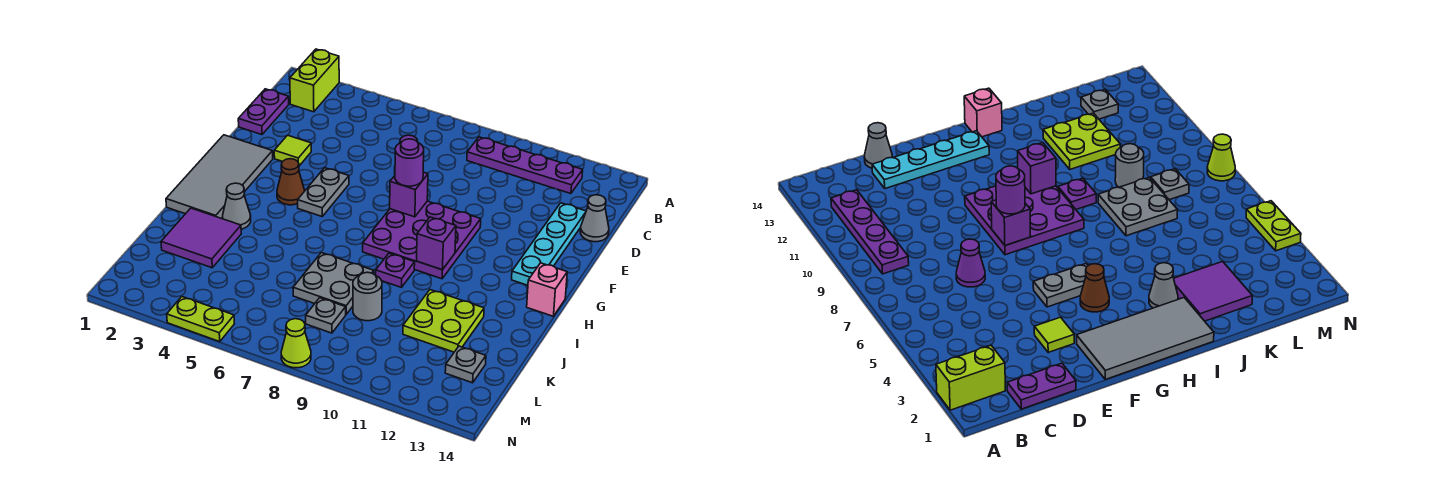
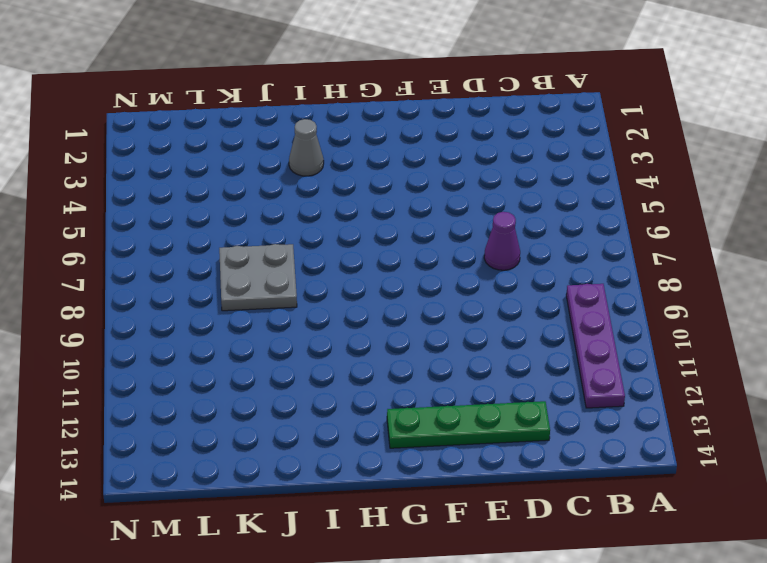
green 1x4 plate [387,401,550,448] -> cyan 1x4 plate [512,203,586,285]
none -> lime 1x2 brick [290,49,339,112]
none -> purple 1x2 plate [238,89,289,134]
none -> grey 1x1 cone [580,195,609,242]

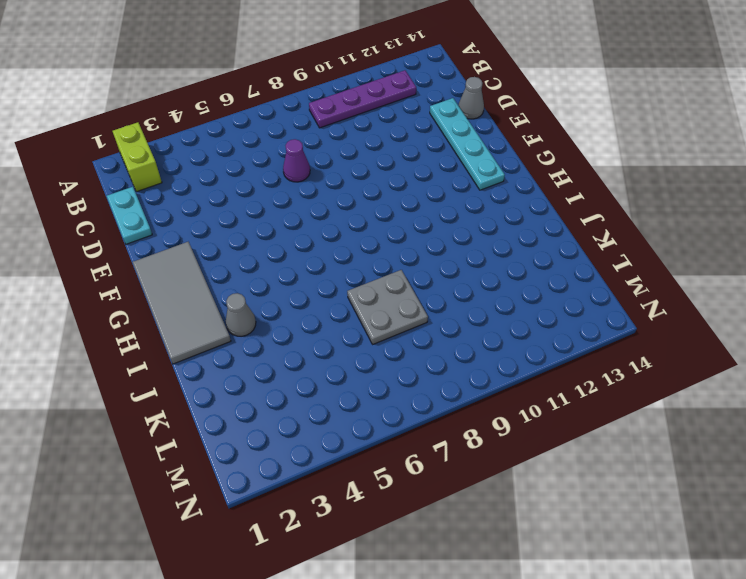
cyan 1x2 plate [107,187,152,244] -> purple 1x2 plate [238,89,289,134]
none -> lime 1x1 tile [274,135,311,166]
none -> grey 1x2 plate [298,168,349,216]
none -> purple 3x3 plate [363,201,481,279]

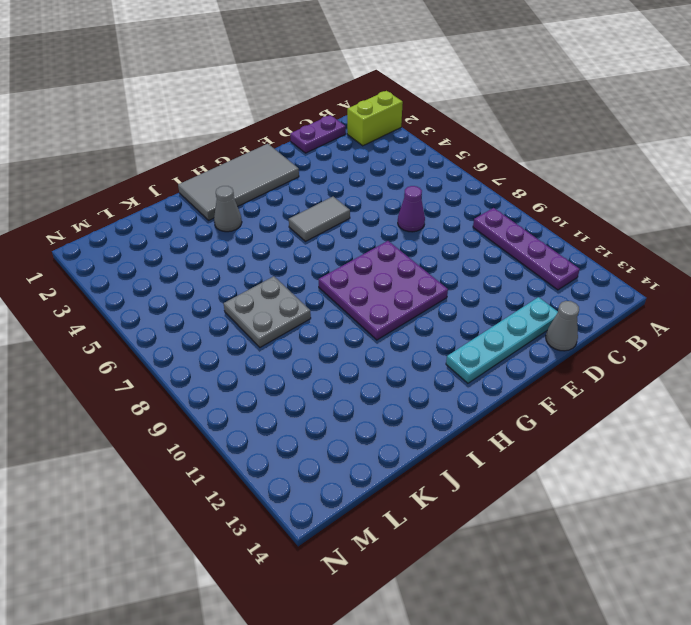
grey 1x2 tile [289,197,350,241] -> grey 1x2 plate [298,168,349,216]
none -> lime 1x1 tile [274,135,311,166]
none -> brown 1x1 cone [277,159,305,205]
none -> pink 1x1 brick [527,263,567,316]

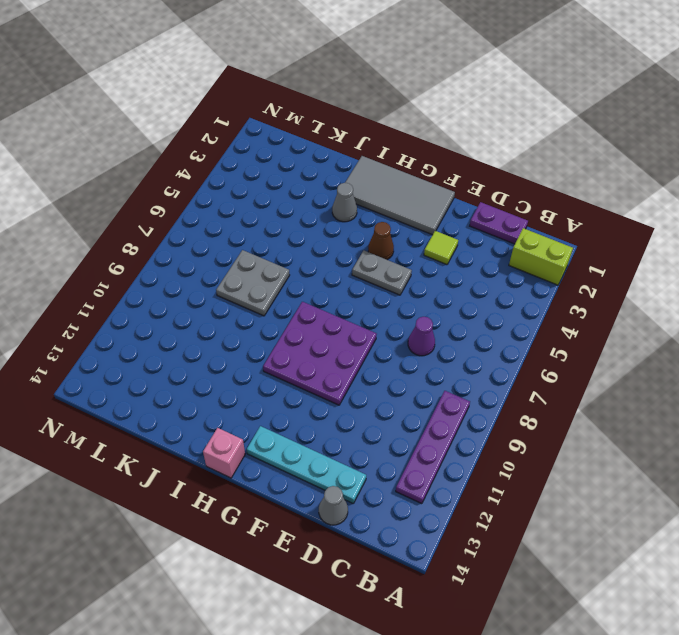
none -> purple 1x1 plate [376,253,415,287]
none -> purple 2x2 tile [161,208,241,268]
none -> lime 2x2 plate [403,290,484,352]

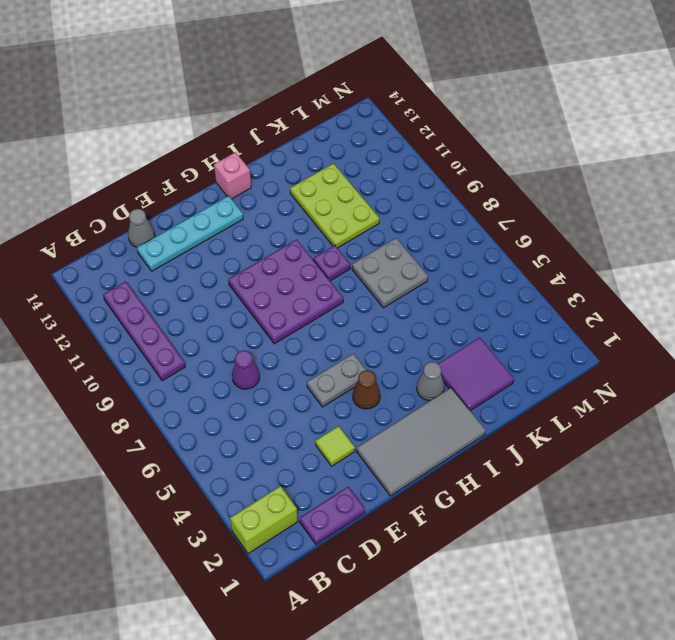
lime 2x3 plate [290,163,379,248] -> lime 2x2 plate [403,290,484,352]
none -> grey 1x1 round brick [353,272,382,321]
none -> grey 1x1 plate [306,298,346,333]
none -> grey 1x1 plate [445,346,486,383]

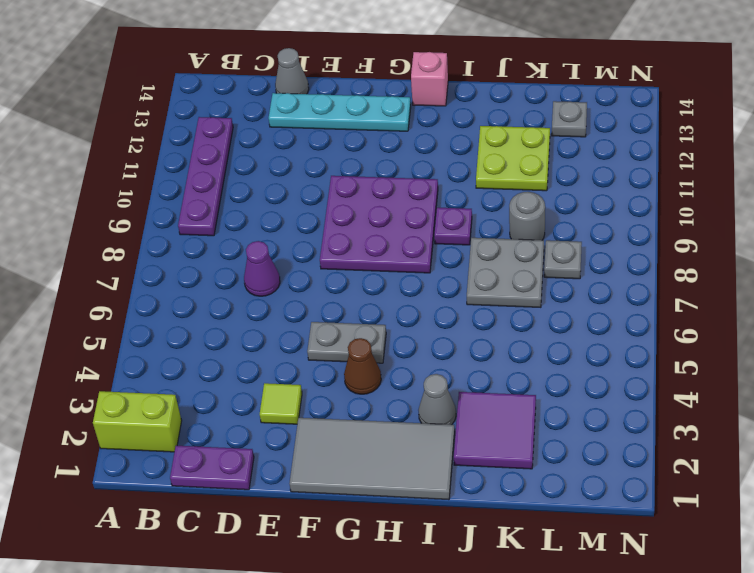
none -> lime 1x2 plate [167,297,234,342]
none -> lime 1x1 cone [281,319,311,368]
none -> purple 1x1 brick [390,172,428,217]

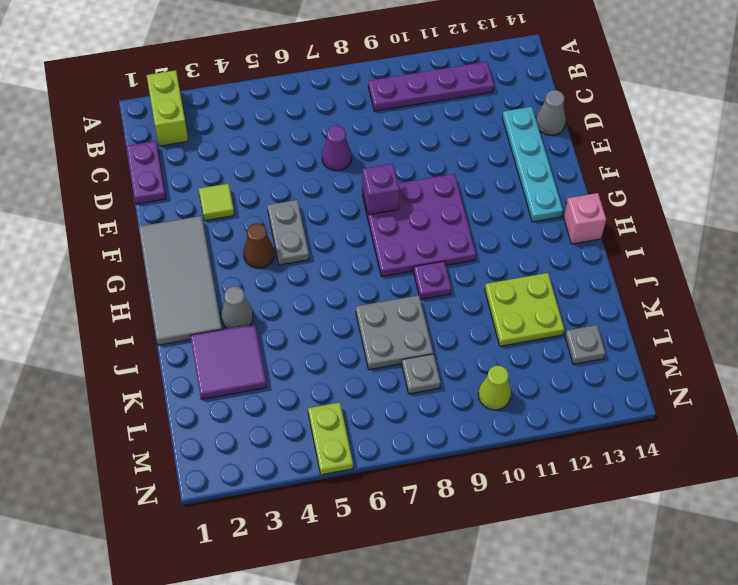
lime 1x2 plate [308,402,353,475] -> lime 1x2 plate turned to [167,297,234,342]
lime 1x1 cone [478,366,511,410] -> lime 1x1 cone moved to [281,319,311,368]
none -> grey 1x1 round brick [353,272,382,321]
none -> purple 1x1 brick [417,217,456,270]
none -> purple 1x1 round brick [395,139,424,186]

